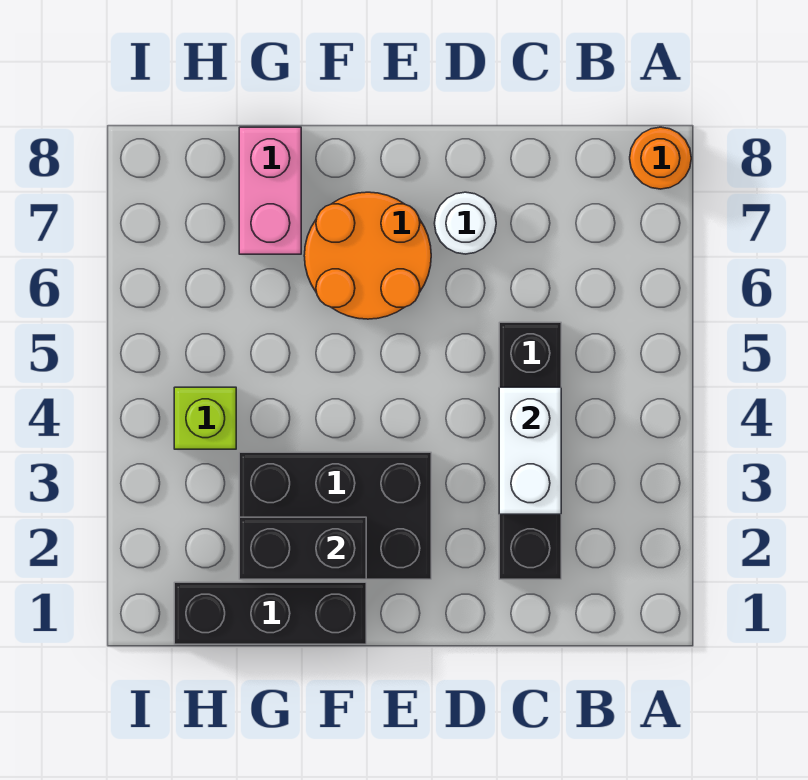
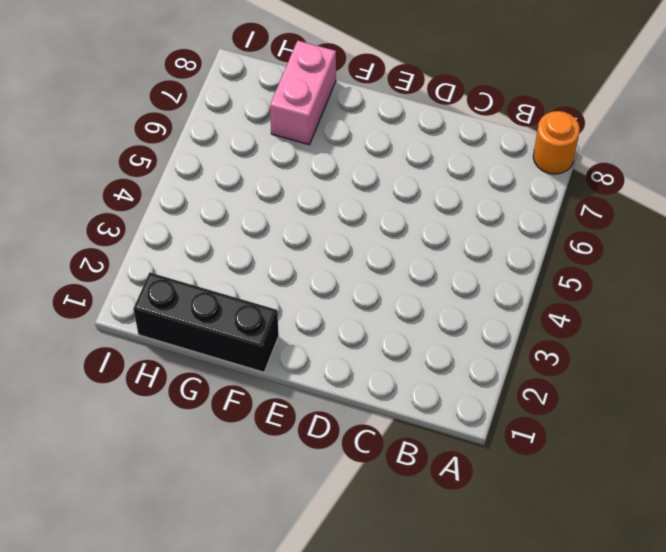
none -> black 1x4 brick [499,322,561,579]
none -> white 1x1 round brick [435,192,496,254]

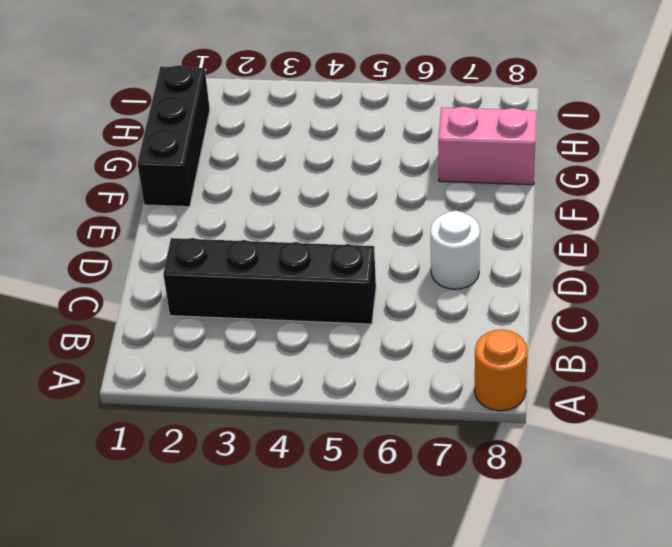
none -> black 2x3 brick [239,452,431,579]
none -> orange 2x2 round brick [304,192,431,319]

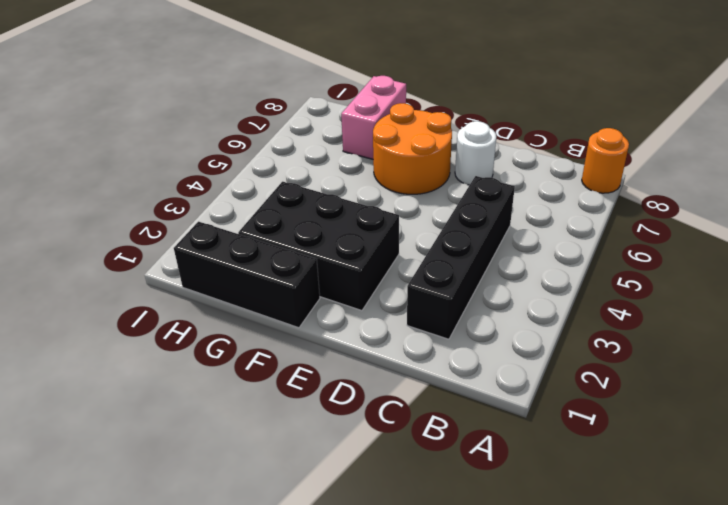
none -> lime 1x1 brick [174,387,236,449]
none -> white 1x2 brick [499,387,561,514]

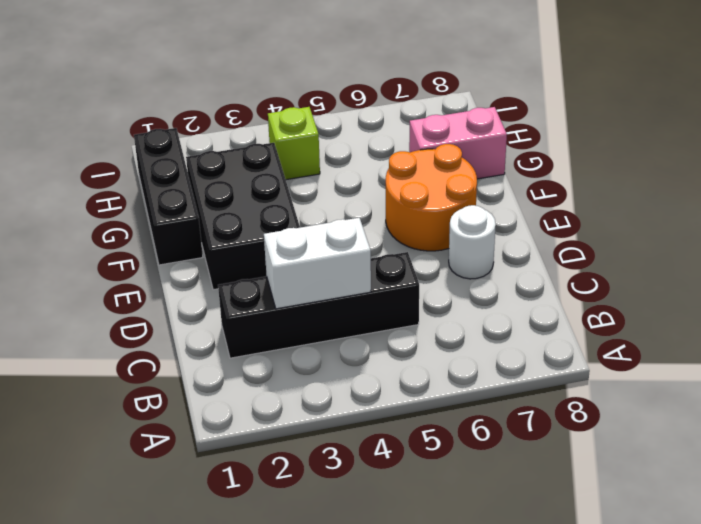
none -> orange 1x1 round brick [630,127,691,189]
none -> black 1x2 brick [239,517,366,579]

